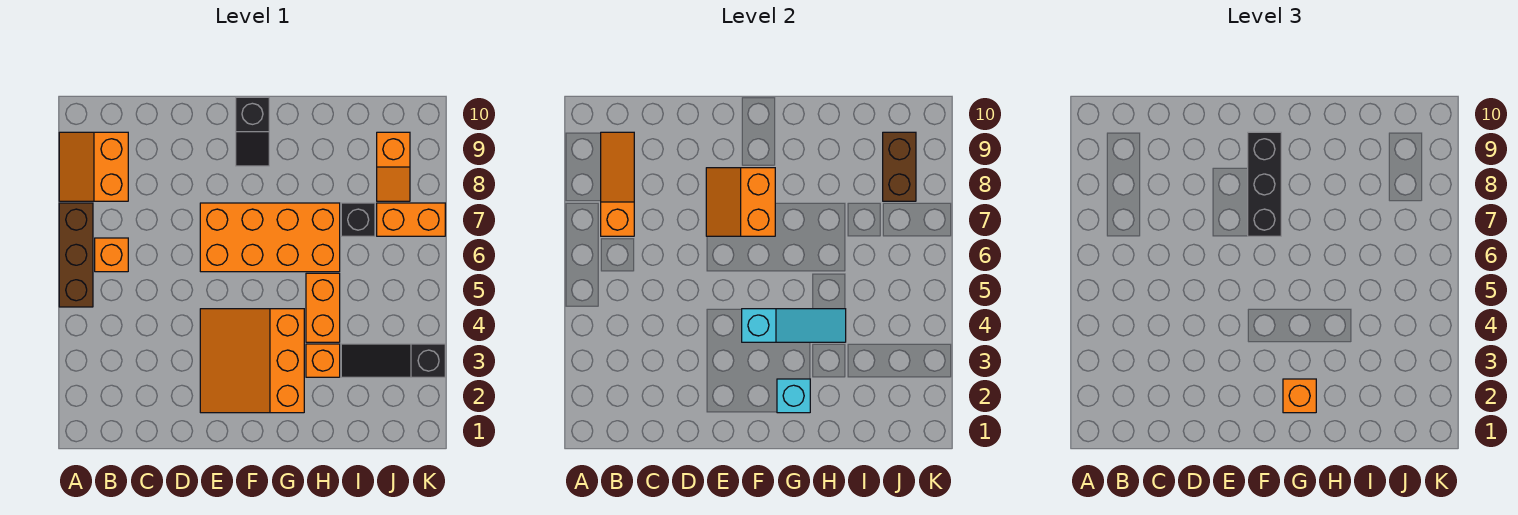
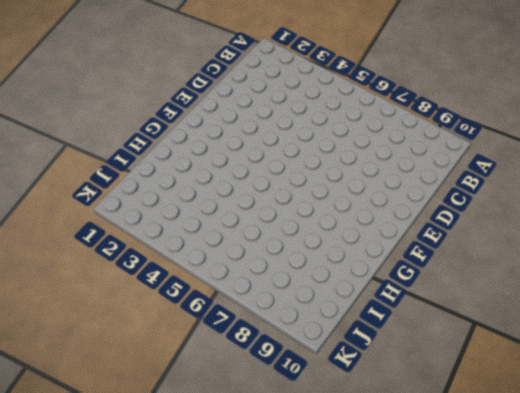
none -> brown 1x3 brick [59,203,93,307]
none -> orange 2x2 slope [59,132,128,201]
none -> orange 1x1 brick [95,238,128,272]

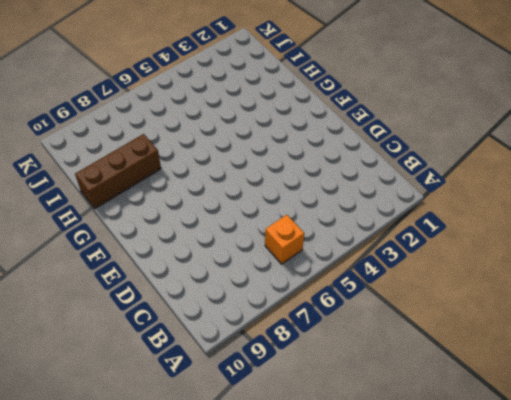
brown 1x3 brick [75,134,161,209] -> brown 1x3 brick moved to [59,203,93,307]
none -> orange 2x2 slope [59,132,128,201]
none -> orange 3x3 slope [200,309,304,413]
none -> orange 2x4 brick [200,203,340,272]

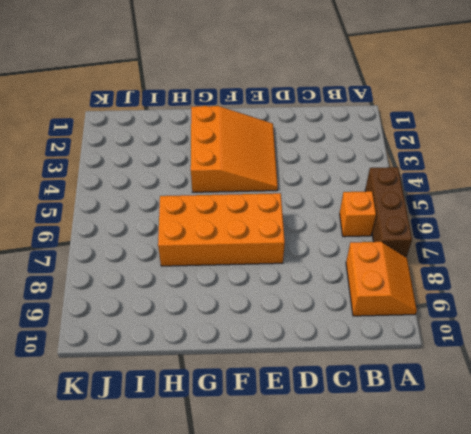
none -> black 1x2 slope [236,97,269,166]
none -> orange 1x1 brick [306,344,340,377]
none -> orange 1x2 brick [306,273,340,342]

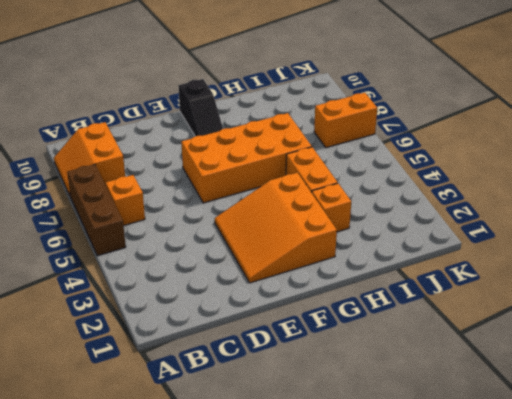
none -> black 1x3 slope [341,344,445,377]
none -> black 1x1 brick [341,203,375,236]
none -> orange 1x2 slope [377,132,410,201]

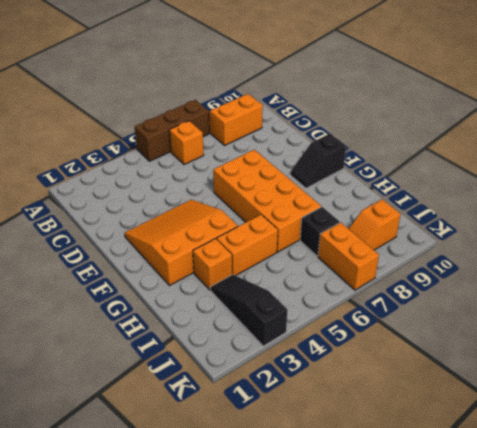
none -> orange 1x3 slope [601,132,634,236]
none -> orange 2x2 slope [706,168,775,236]
none -> cyan 1x3 slope [742,309,846,342]

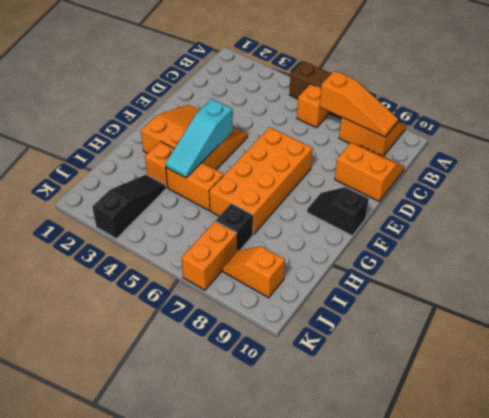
orange 2x2 slope [335,143,404,201] -> orange 2x2 slope moved to [706,168,775,236]
none -> cyan 1x1 brick [777,379,810,413]
none -> brown 1x2 brick [883,132,916,201]
none -> black 1x3 brick [1248,132,1281,236]

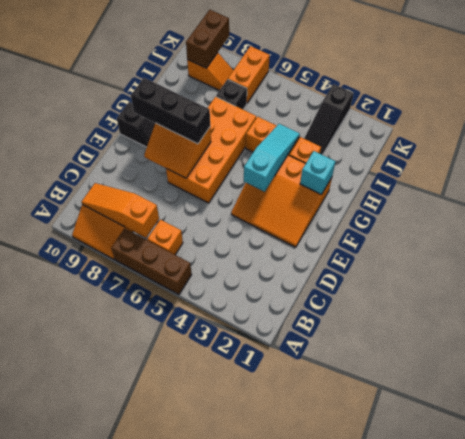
brown 1x2 brick [186,10,229,68] -> brown 1x2 brick turned to [883,132,916,201]
none -> orange 1x1 brick [1283,379,1316,413]

